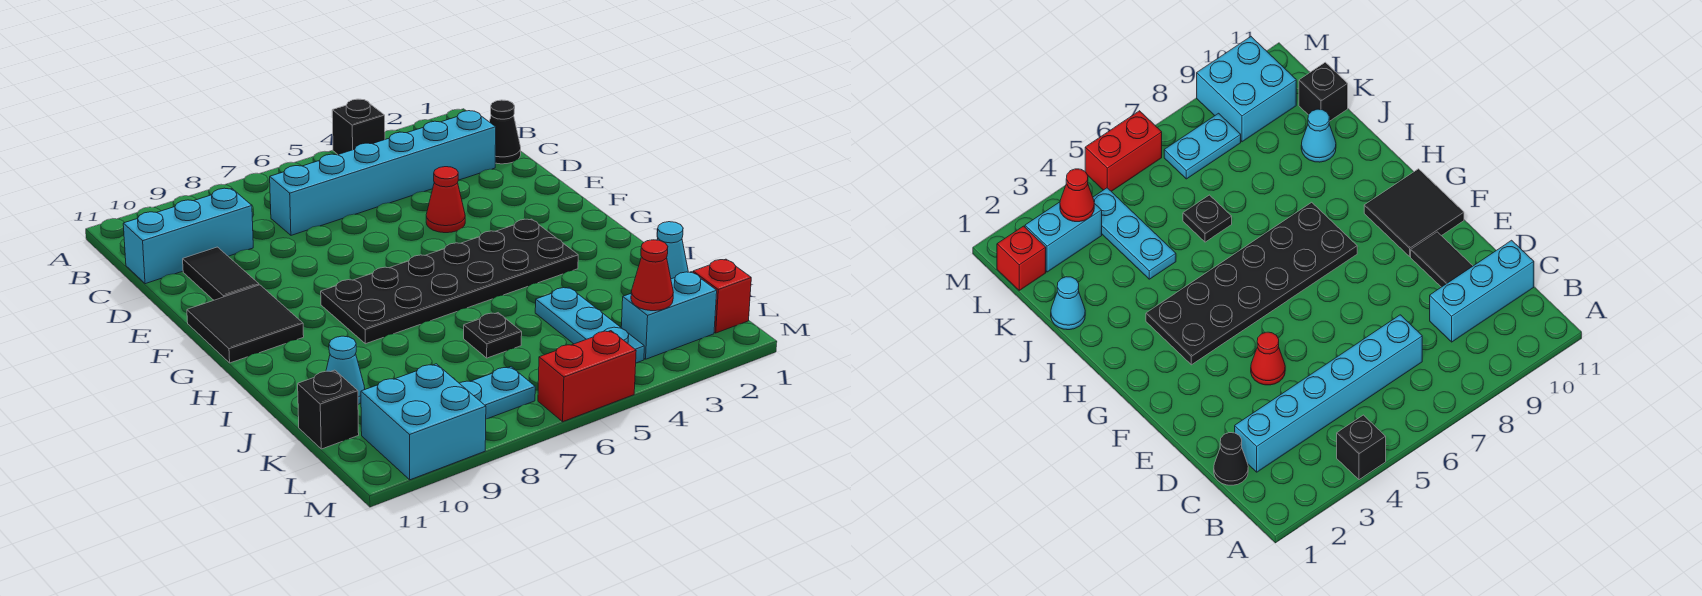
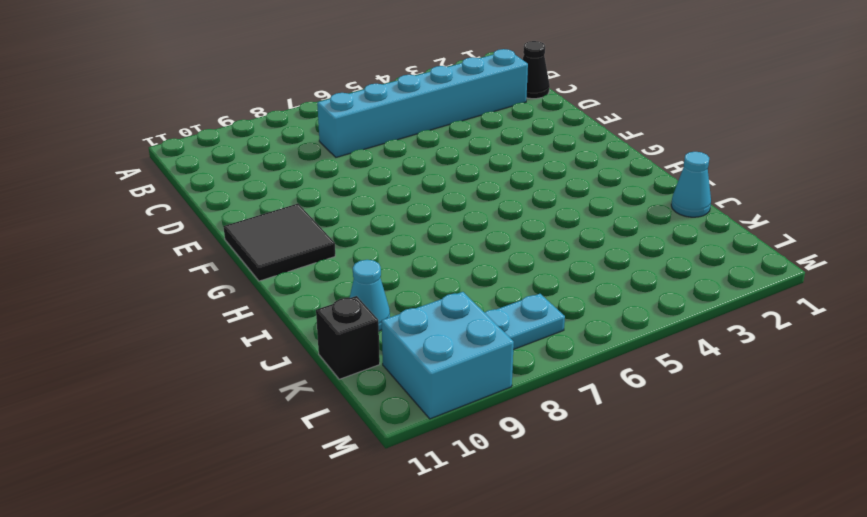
none -> black 1x1 brick [332,99,385,154]
none -> cyan 1x3 brick [123,188,253,284]
none -> black 1x2 tile [183,247,259,300]

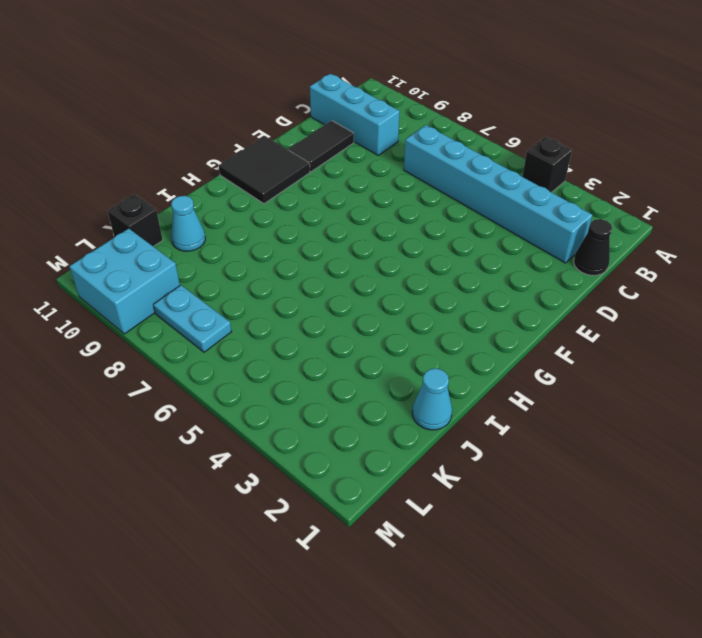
none -> red 1x1 cone [426,167,465,233]
none -> black 2x6 plate [321,219,578,344]
none -> cyan 1x3 plate [535,287,644,363]

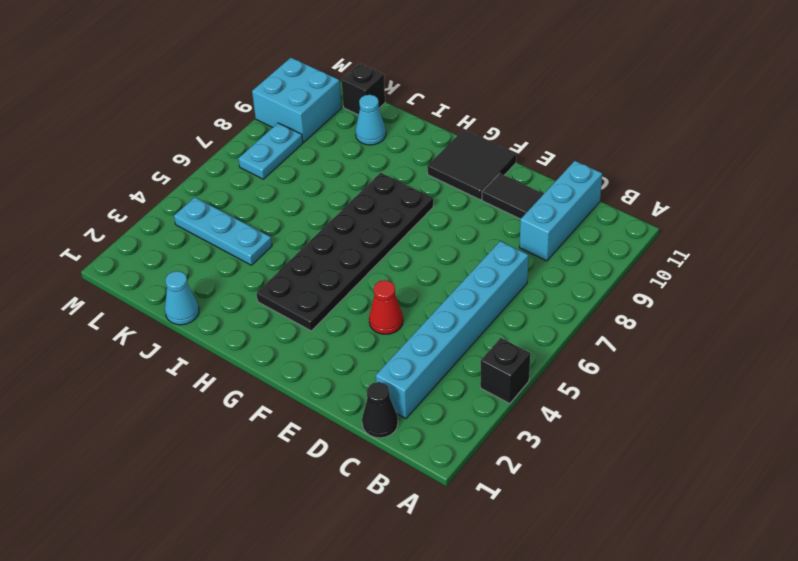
none -> black 1x1 plate [464,313,522,358]
none -> red 1x1 brick [693,259,751,333]
none -> cyan 1x2 brick [621,272,717,359]

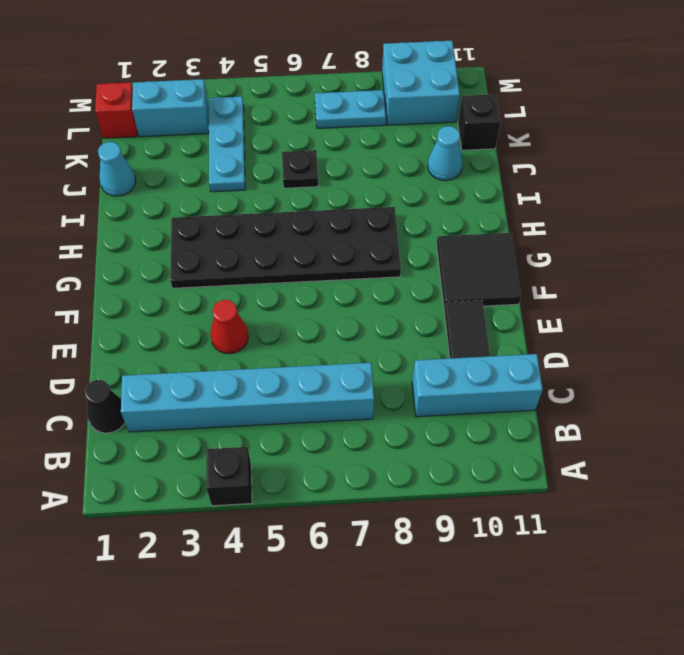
none -> red 1x2 brick [538,331,636,422]
none -> red 1x1 cone [631,240,673,311]

